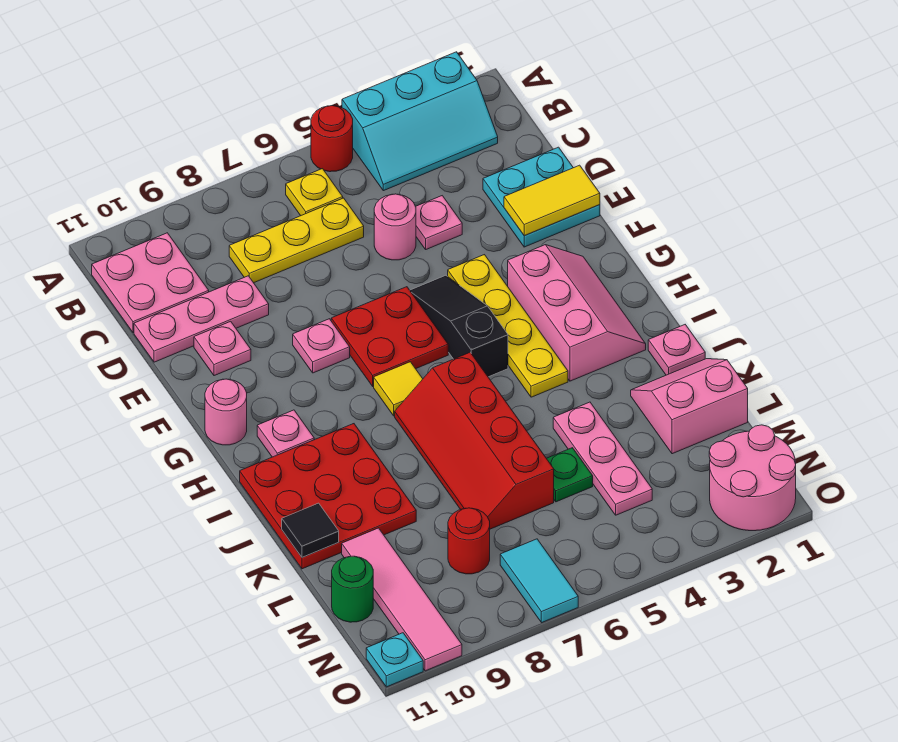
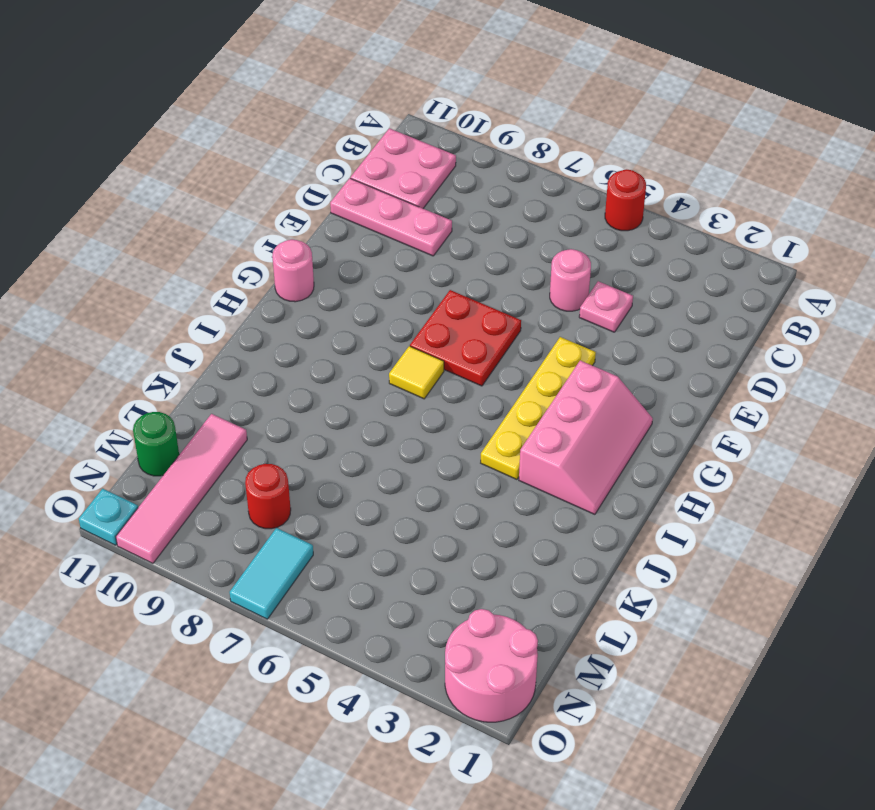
none -> cyan 2x3 slope [342,52,498,191]
none -> yellow 1x1 plate [286,169,343,216]
none -> yellow 1x3 plate [229,198,364,283]
none -> cyan 2x2 plate [483,147,600,247]

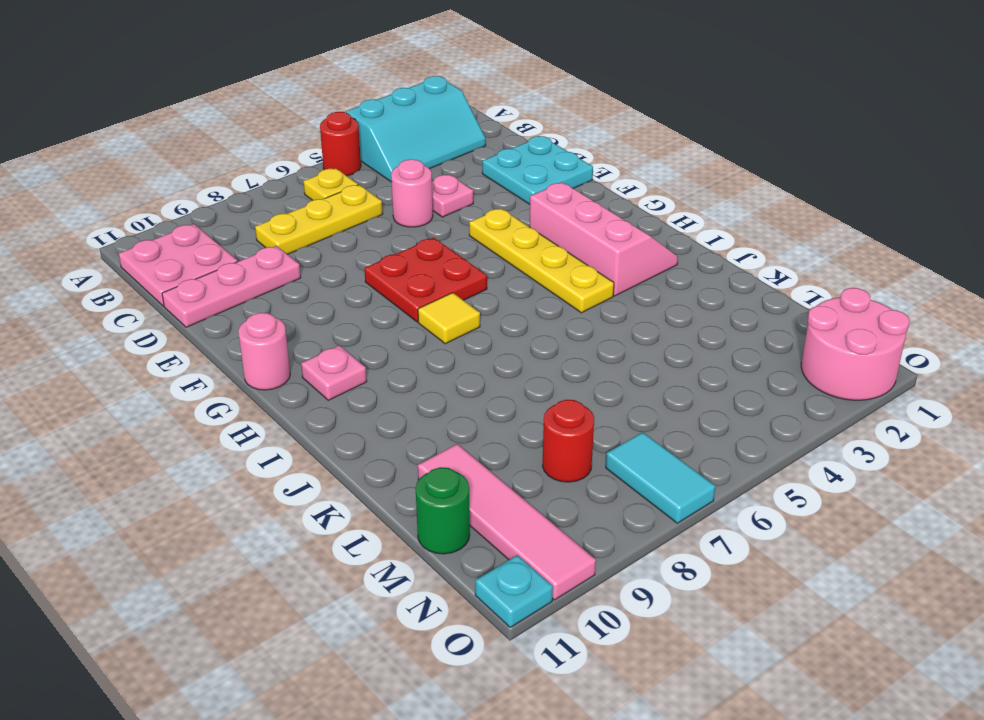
none -> pink 1x1 plate [194,321,251,376]
none -> black 1x3 slope [410,275,508,377]
none -> pink 1x1 plate [293,319,350,373]
none -> red 2x4 slope [395,352,554,529]

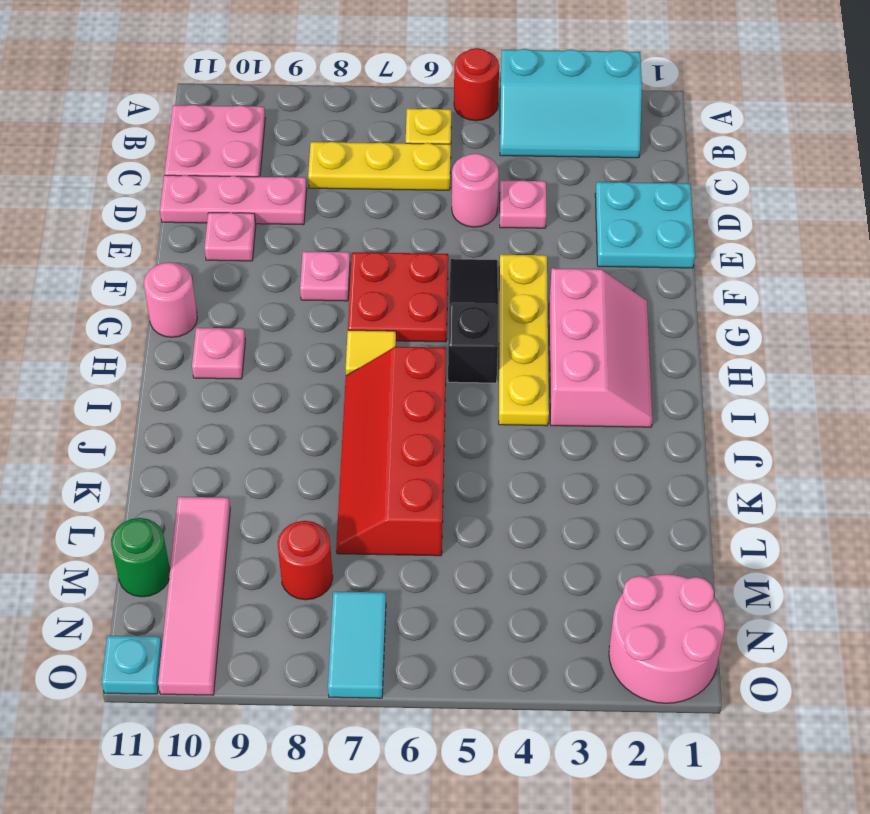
none -> red 3x3 plate [240,424,416,569]
none -> pink 1x1 plate [648,325,705,375]
none -> pink 2x2 slope [631,359,748,454]
none -> pink 1x3 plate [553,402,652,515]

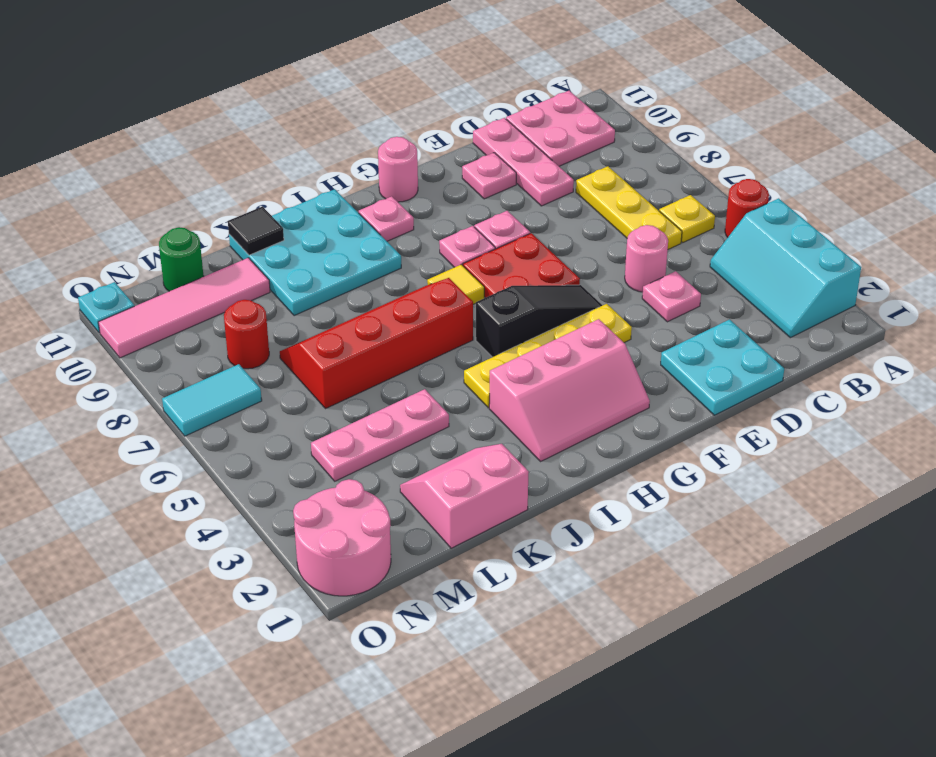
pink 1x1 plate [439,226,495,267] -> pink 1x1 plate moved to [648,325,705,375]
cyan 3x3 plate [229,189,401,316] -> red 3x3 plate [240,424,416,569]
pink 2x2 slope [400,444,529,548] -> pink 2x2 slope turned to [631,359,748,454]
none -> green 1x1 plate [547,448,593,502]
none -> yellow 1x2 tile [504,165,600,236]

